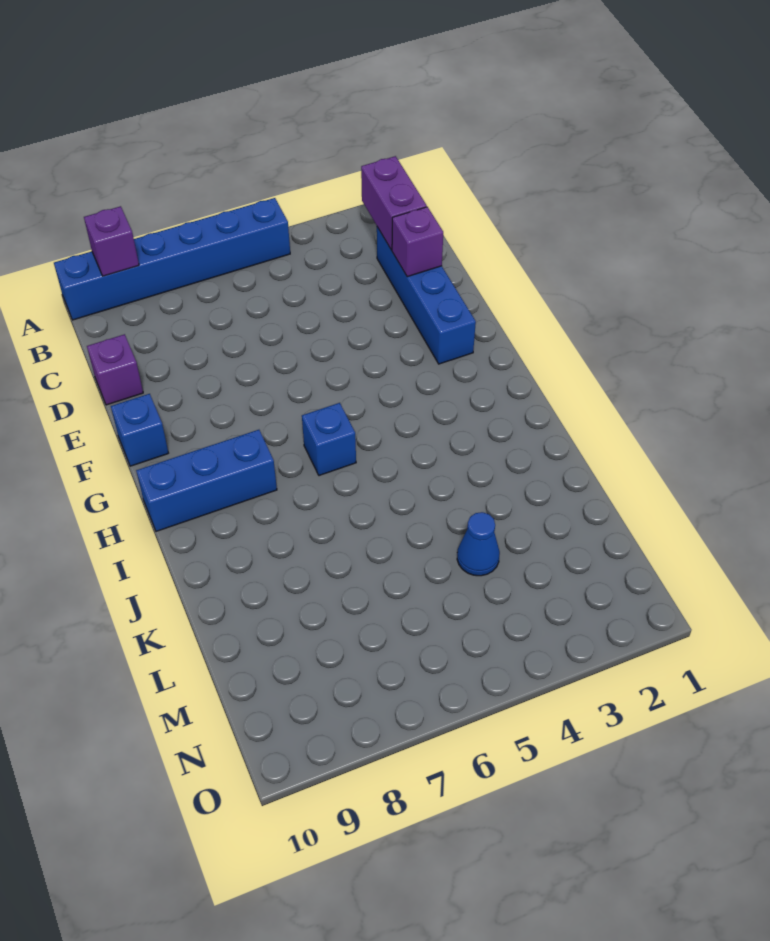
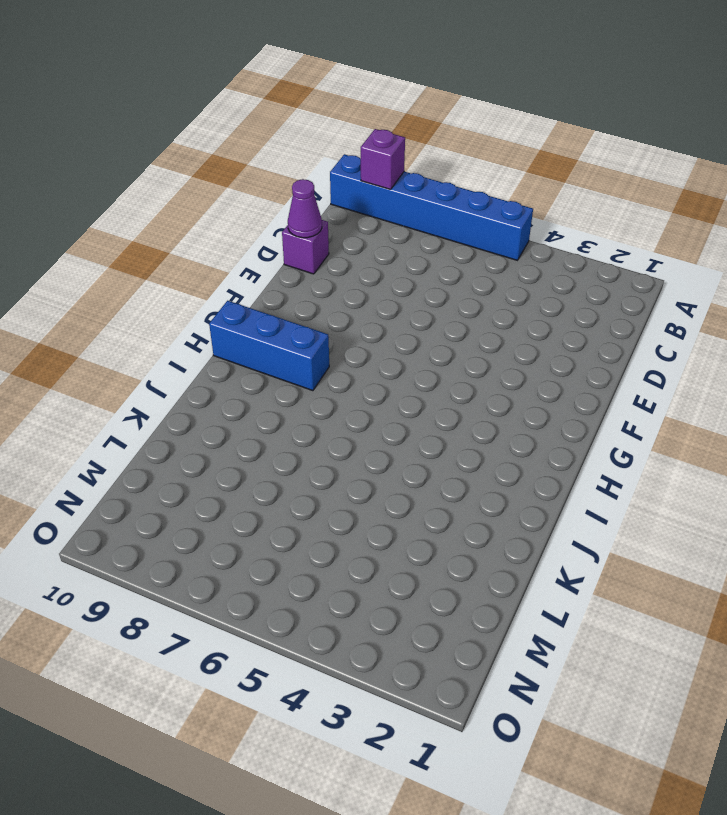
purple 1x1 cone [288,179,322,238] -> none
none -> blue 1x4 brick [377,227,476,364]
none -> blue 1x1 brick [111,394,168,466]

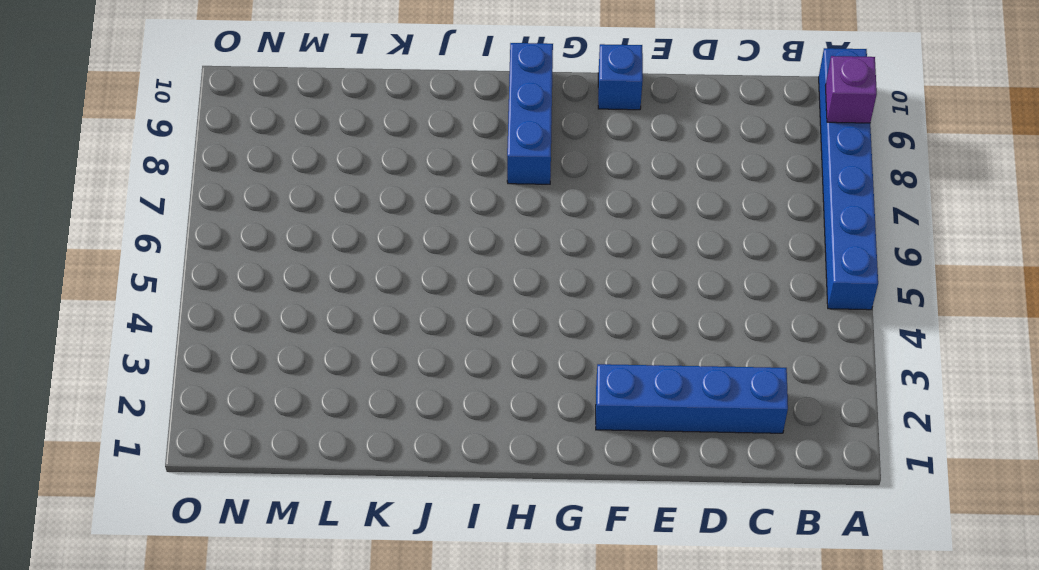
none -> purple 1x1 brick [87,334,143,405]
none -> blue 1x1 brick [302,403,356,476]

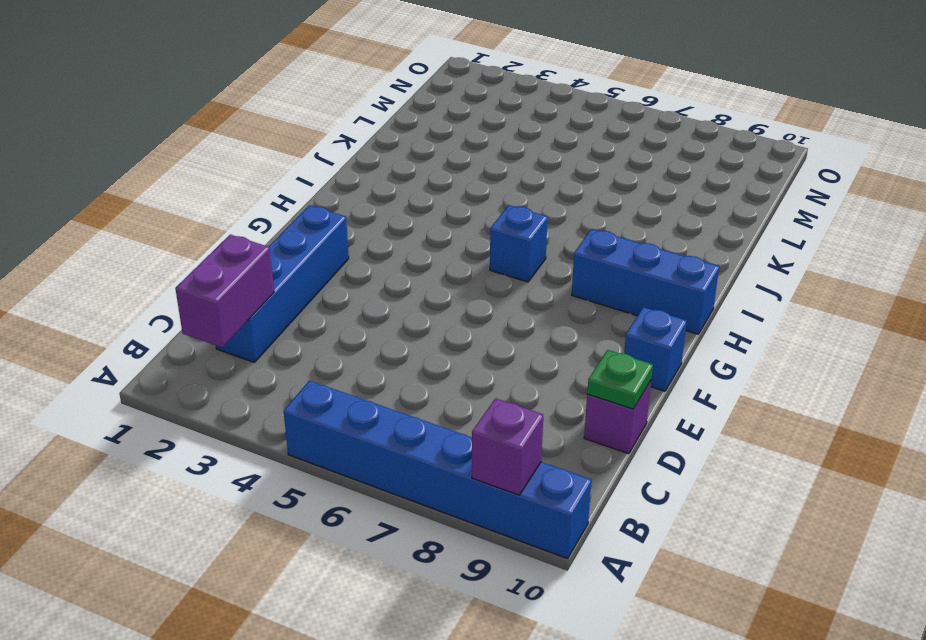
green 1x1 plate [587,350,653,409] -> none
none -> blue 1x1 cone [457,512,500,576]
none -> purple 1x1 brick [392,207,443,277]

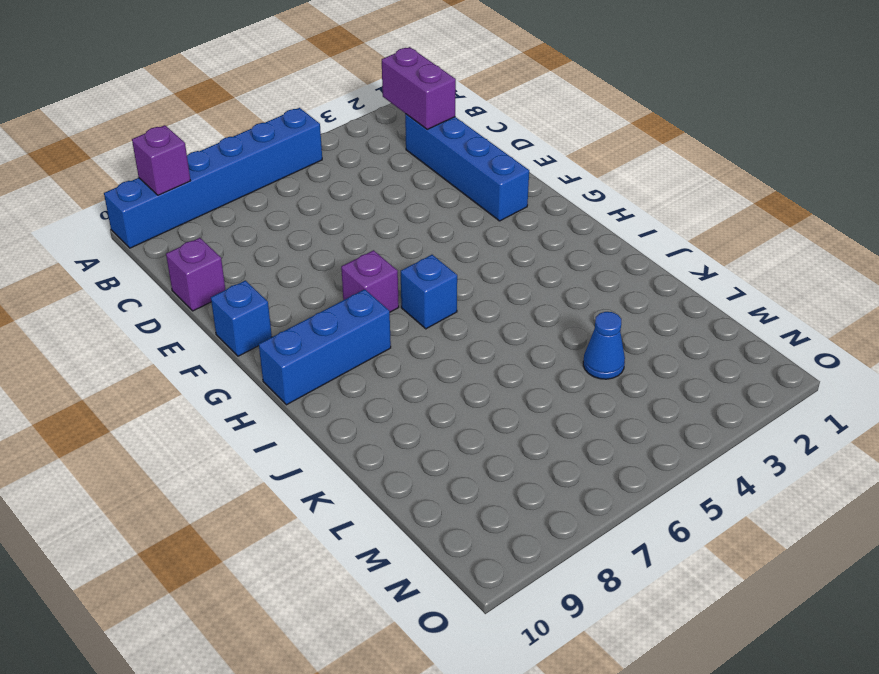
purple 1x1 brick [341,250,399,312] -> purple 1x1 brick moved to [392,207,443,277]

